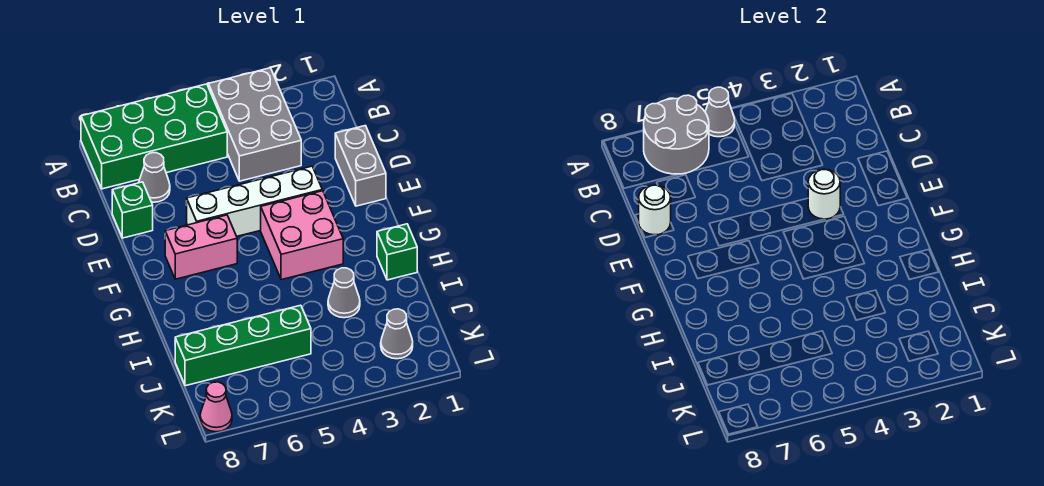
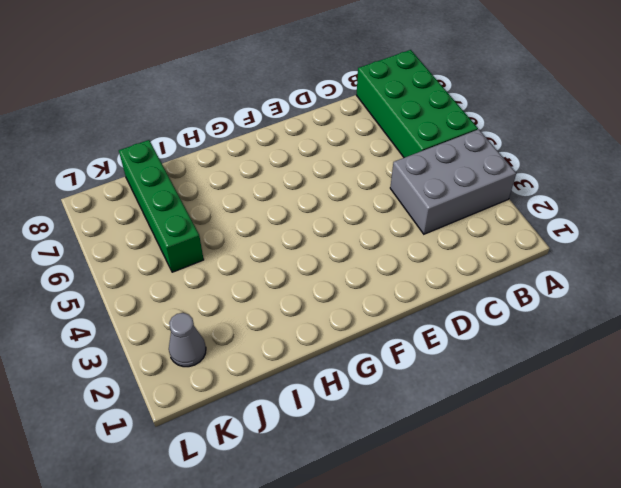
none -> grey 1x1 cone [139,153,170,202]
none -> grey 1x2 brick [335,126,386,206]
none -> green 1x1 brick [112,182,153,238]

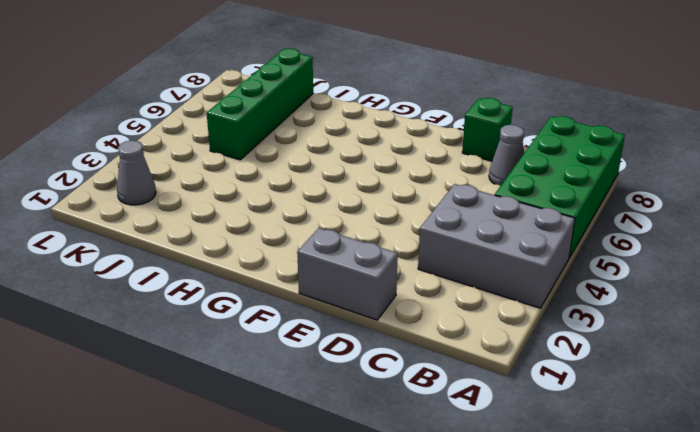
none -> white 1x4 brick [186,166,322,236]
none -> pink 2x2 brick [261,191,343,280]
none -> pink 1x2 brick [165,215,237,279]

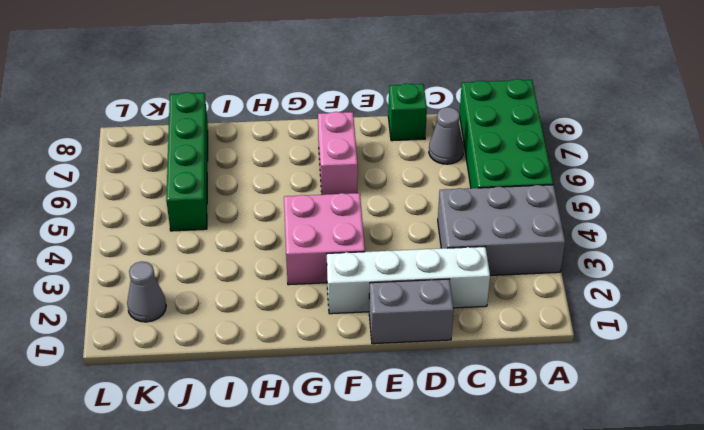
white 1x4 brick [327,247,490,314] -> white 1x4 brick turned to [186,166,322,236]
none -> green 1x1 brick [377,224,417,280]
none -> grey 1x1 cone [328,268,360,318]
none -> pink 1x1 cone [200,382,232,432]

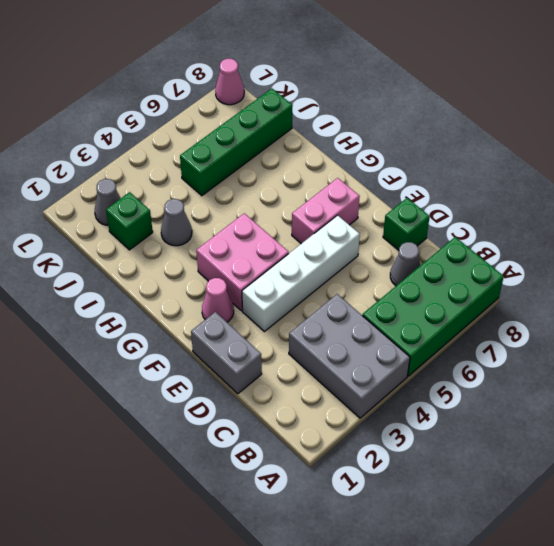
pink 1x1 cone [202,278,234,322] -> none
green 1x1 brick [106,192,153,250] -> green 1x1 brick moved to [377,224,417,280]
none -> grey 1x1 cone [705,87,735,137]
none -> grey 2x2 round brick [644,95,709,174]
none -> white 1x1 round brick [638,185,671,235]

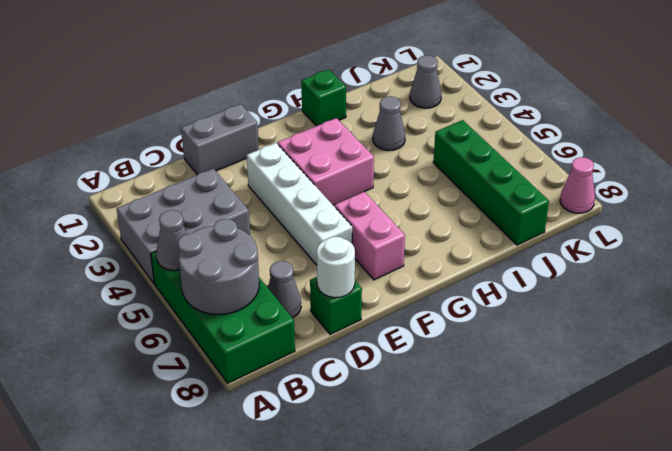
none -> white 1x1 round brick [808,169,840,219]

